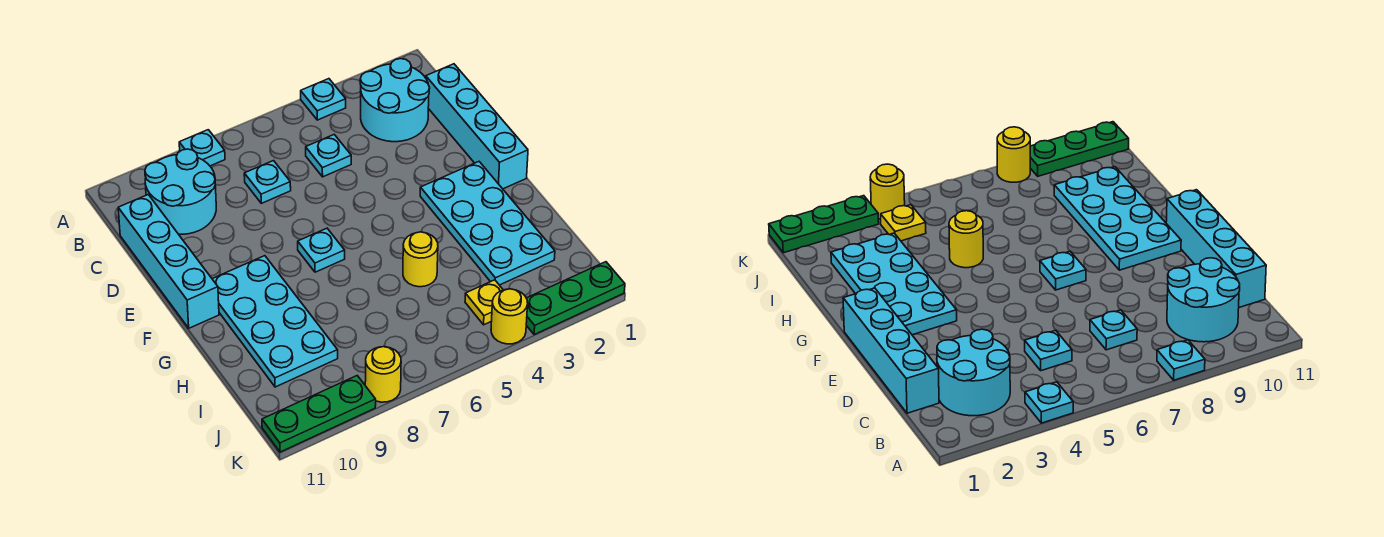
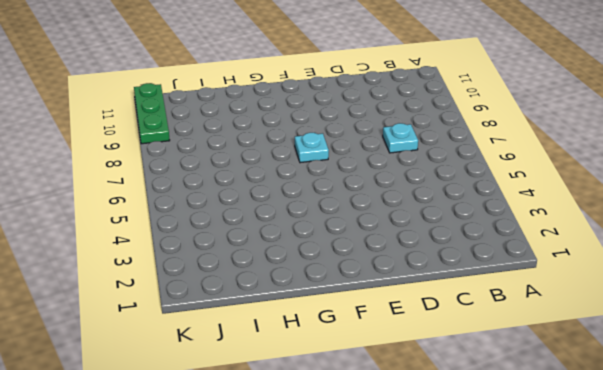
none -> cyan 1x1 plate [301,79,346,120]
none -> cyan 1x1 plate [179,130,225,166]
none -> cyan 2x2 round brick [360,59,430,142]

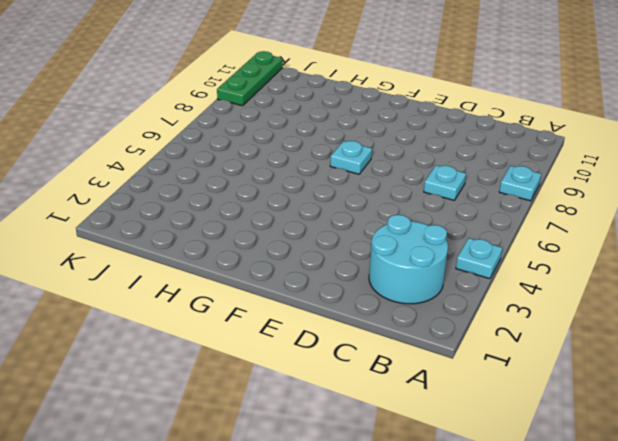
none -> cyan 2x2 round brick [145,149,216,234]
none -> cyan 1x4 brick [426,64,528,189]
none -> cyan 1x1 plate [306,135,351,177]

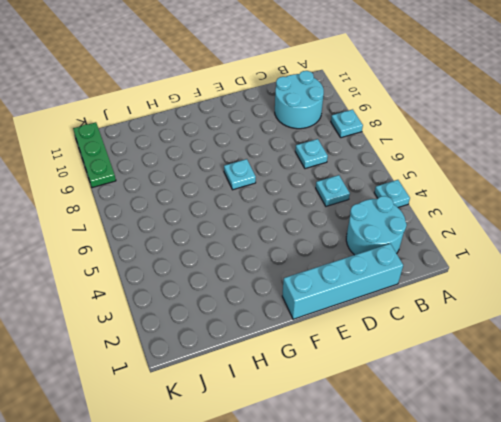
none -> cyan 1x4 brick [118,195,219,328]
none -> cyan 2x4 plate [420,162,555,285]
none -> cyan 2x4 plate [213,256,338,387]

